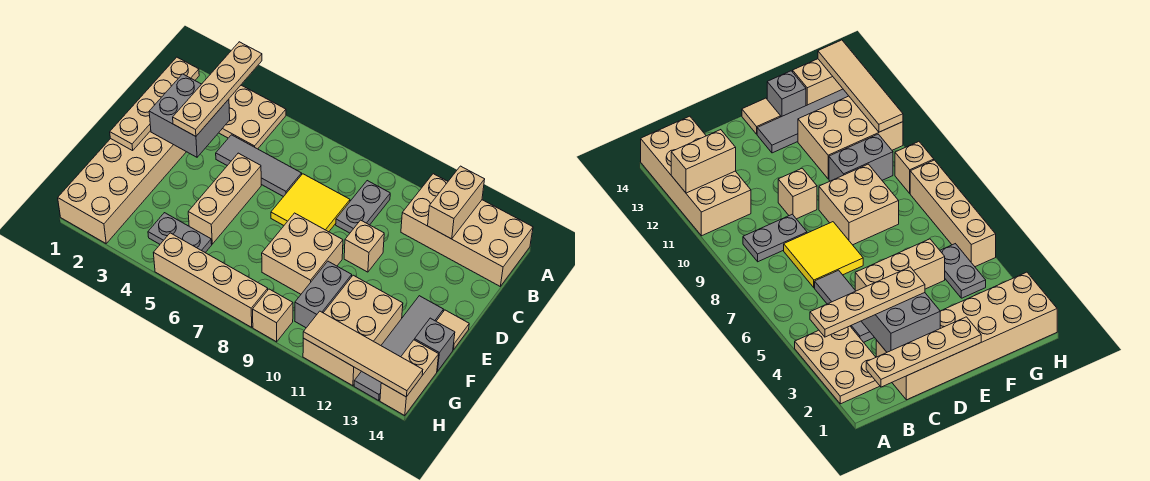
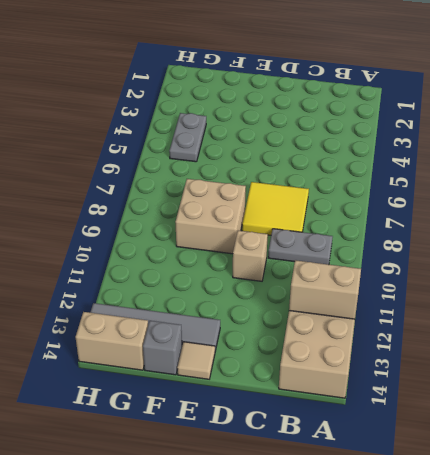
none -> tan 2x3 plate [219,85,286,149]
none -> tan 2x6 brick [58,131,186,243]
none -> grey 1x3 tile [216,135,302,197]

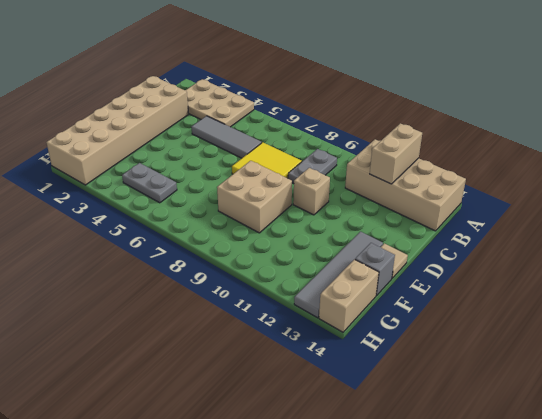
none -> tan 1x3 brick [188,153,261,244]
none -> grey 1x2 brick [295,261,352,328]
none -> tan 2x3 brick [303,275,403,386]

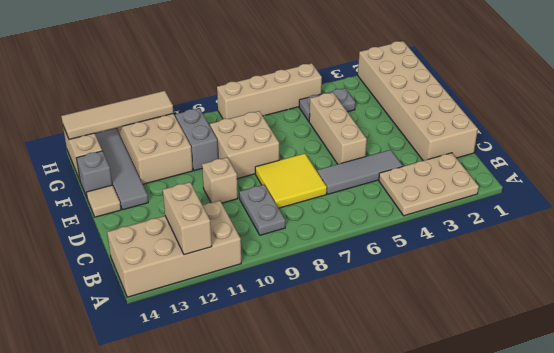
none -> tan 1x1 brick [253,289,293,342]
none -> tan 1x4 plate [110,57,199,151]
none -> grey 2x2 brick [149,74,230,157]

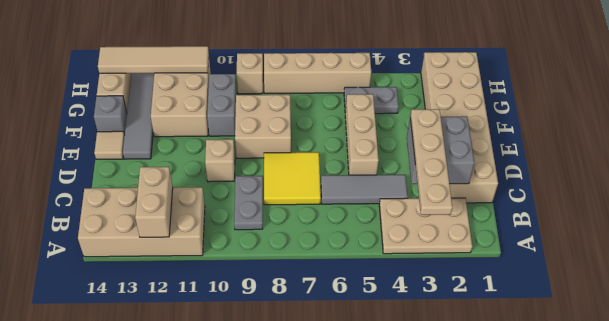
none -> tan 1x4 plate [110,57,199,151]

